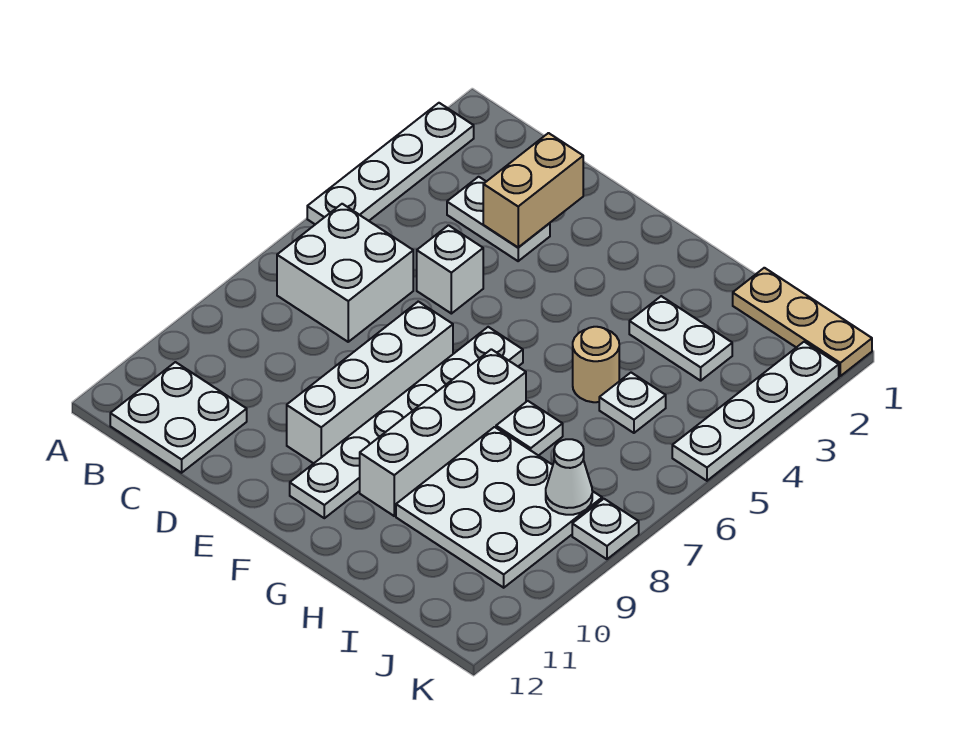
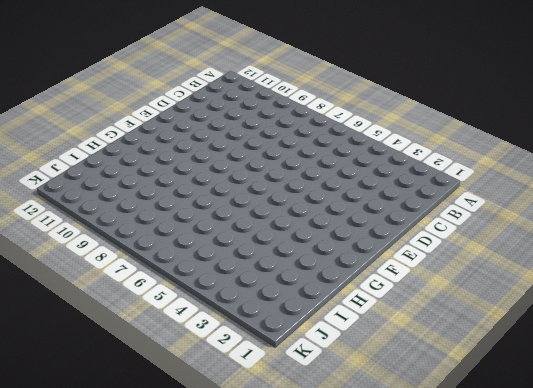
none -> white 1x4 plate [307,103,474,224]
none -> white 2x2 brick [277,204,413,342]
none -> white 2x2 plate [110,362,247,473]

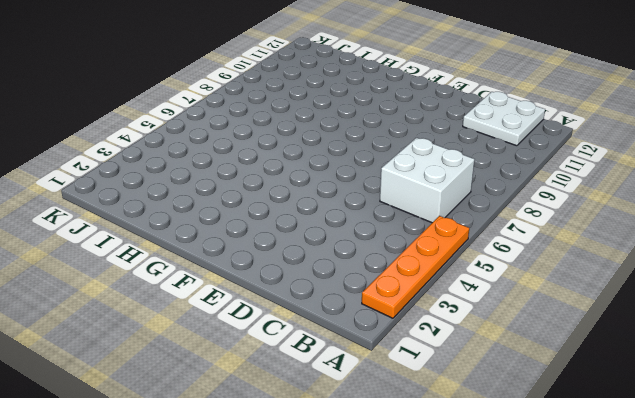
orange 1x4 plate [362,216,469,318] -> white 1x4 plate [307,103,474,224]
none -> white 1x2 plate [447,177,550,261]
none -> white 1x1 brick [417,225,483,314]
none -> white 1x4 brick [287,302,453,463]

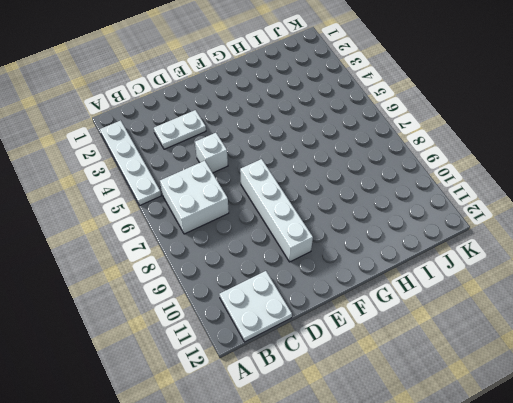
none -> white 1x6 plate [290,327,523,518]
none -> white 1x4 brick [360,349,526,516]
none -> white 1x2 plate [629,296,732,381]

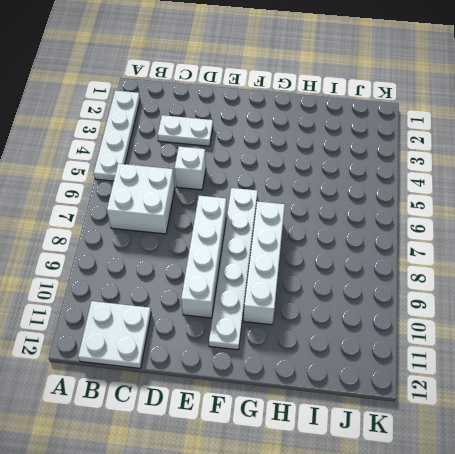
none -> white 1x2 plate [629,296,732,381]
none -> tan 1x1 round brick [573,327,619,402]
none -> white 1x1 plate [496,401,563,456]

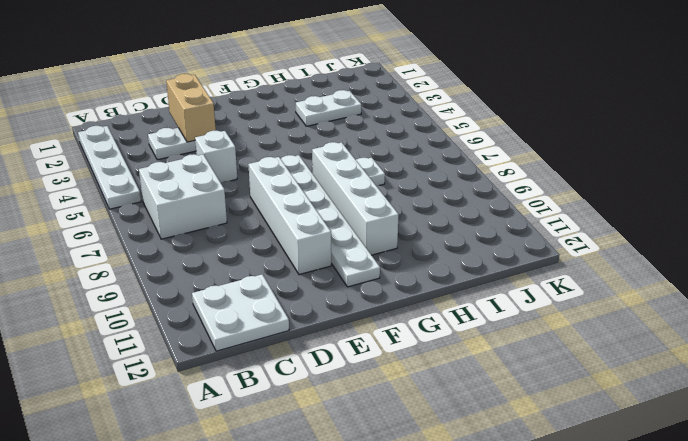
none -> tan 1x1 round brick [573,327,619,402]
none -> white 3x3 plate [396,427,602,588]
none -> tan 1x3 plate [733,268,872,376]

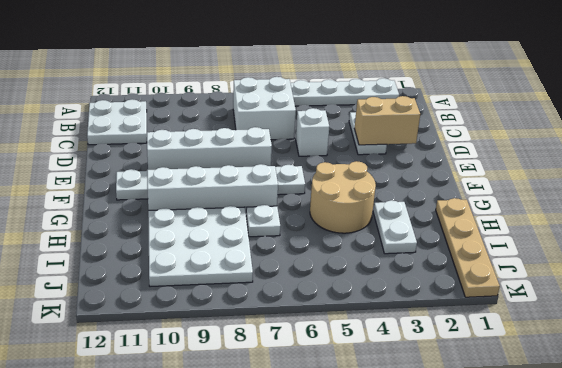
tan 2x2 round brick [310,161,376,233] -> tan 1x1 round brick [573,327,619,402]
tan 1x4 plate [436,198,500,297] -> tan 1x3 plate [733,268,872,376]
none -> white 1x1 plate [599,373,666,433]
none -> white 1x4 plate [672,342,839,481]
none -> white 1x1 plate [572,499,639,559]

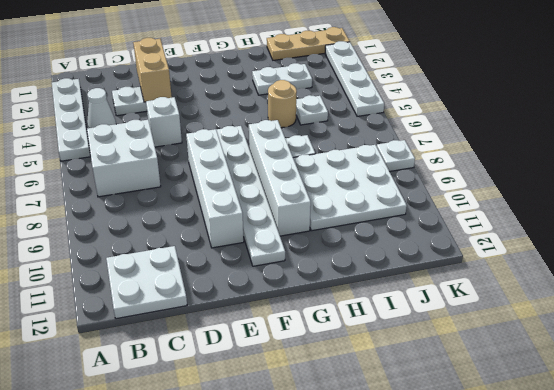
white 1x1 cone [87,88,116,128] -> white 1x1 cone moved to [546,439,592,515]

